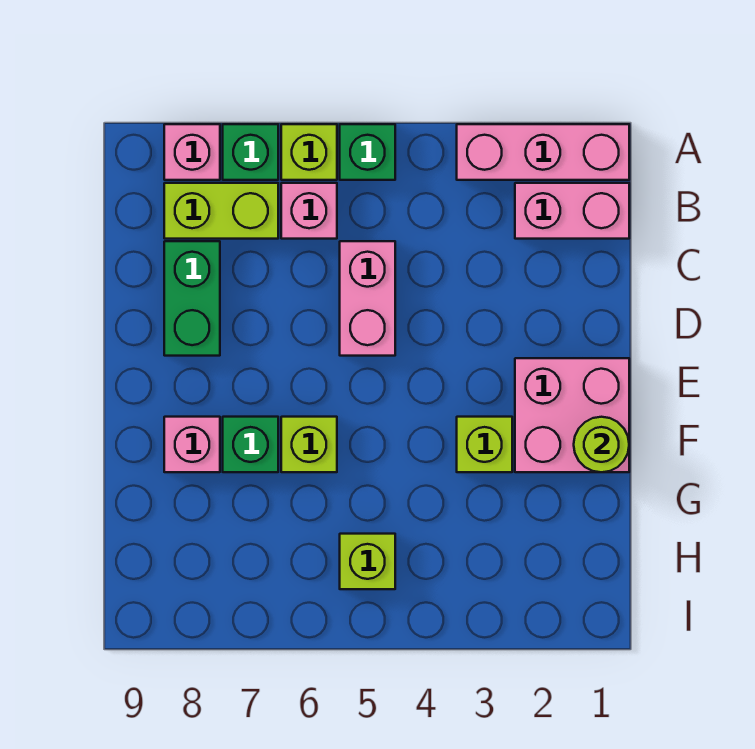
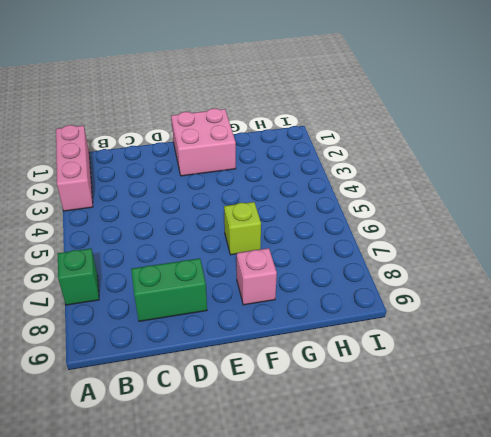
none -> green 1x1 brick [340,124,395,180]
none -> lime 1x1 brick [281,124,337,180]
none -> pink 1x1 brick [164,124,220,180]

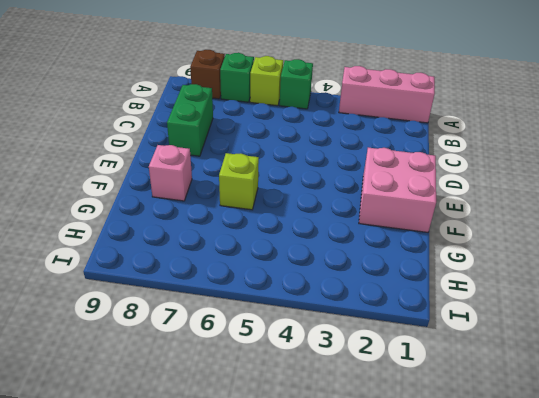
brown 1x1 brick [190,50,225,99] -> pink 1x1 brick [164,124,220,180]
none -> pink 1x2 brick [515,183,629,239]
none -> pink 1x1 brick [281,183,337,239]
none -> lime 1x2 brick [164,183,278,239]

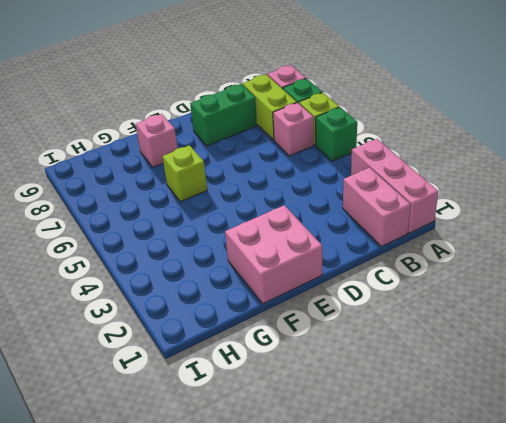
none -> pink 1x2 brick [340,241,395,356]
none -> lime 1x1 brick [457,417,512,472]
none -> green 1x1 brick [223,417,278,472]

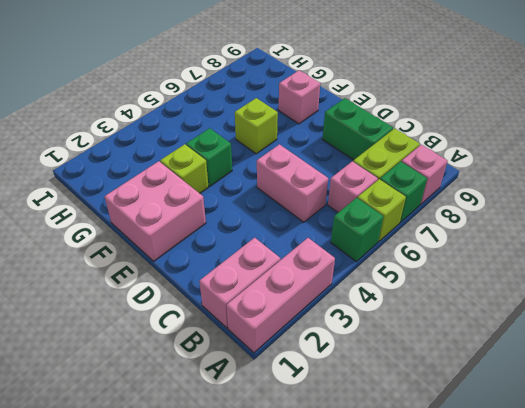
green 1x1 brick [186,128,232,186] -> green 1x1 brick moved to [223,417,278,472]
none -> lime 1x1 brick [340,534,395,589]
none -> lime 1x1 round brick [574,417,629,472]

